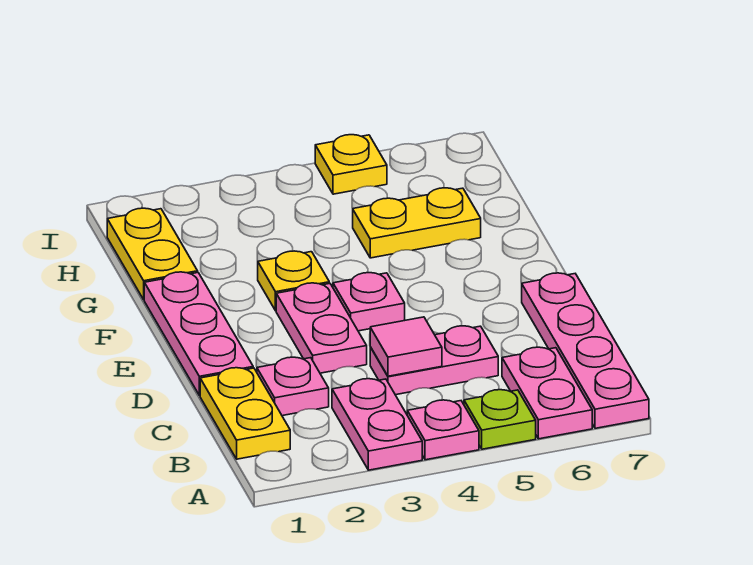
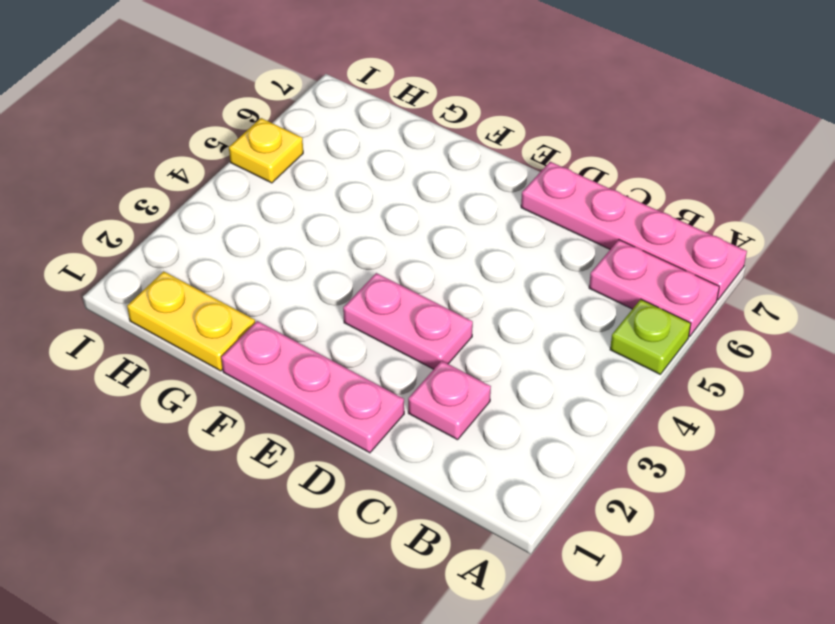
none -> pink 1x2 plate [332,379,422,470]
none -> pink 1x1 plate [407,400,479,460]
none -> yellow 1x2 plate [200,368,290,459]

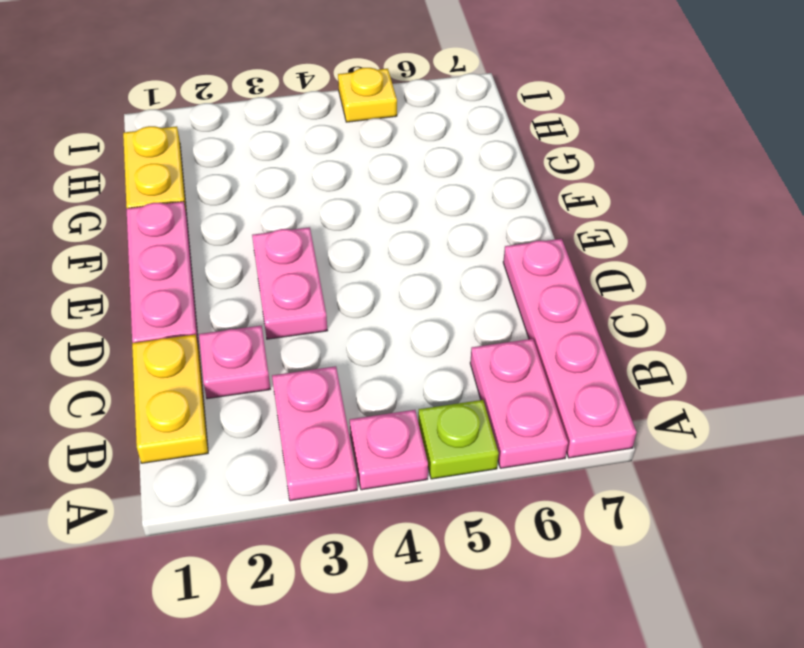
none -> pink 1x2 plate [370,326,498,395]
none -> pink 1x1 plate [333,273,405,331]
none -> yellow 1x1 plate [258,251,329,311]

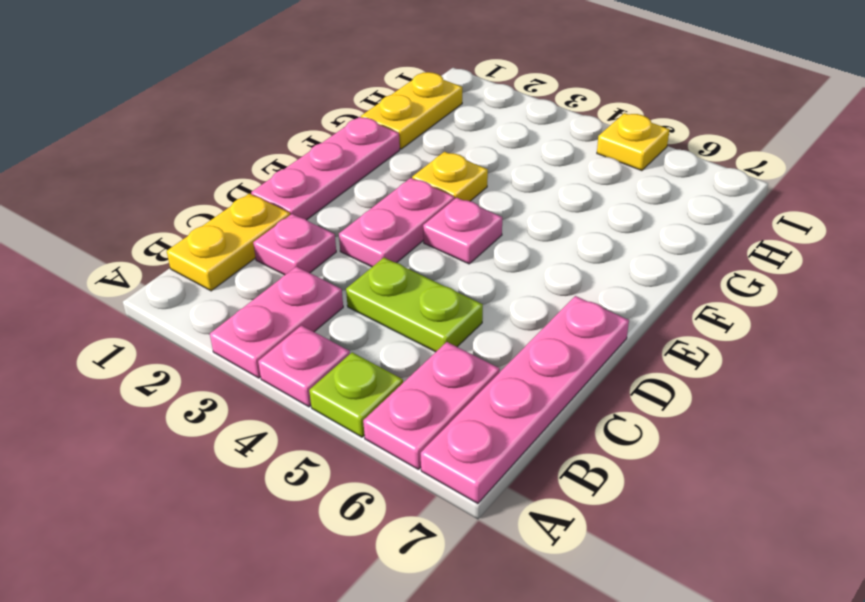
lime 1x2 plate [346,258,483,352] -> pink 1x2 plate [370,326,498,395]
none -> yellow 1x2 plate [353,188,481,258]
none -> pink 1x1 tile [370,317,442,376]

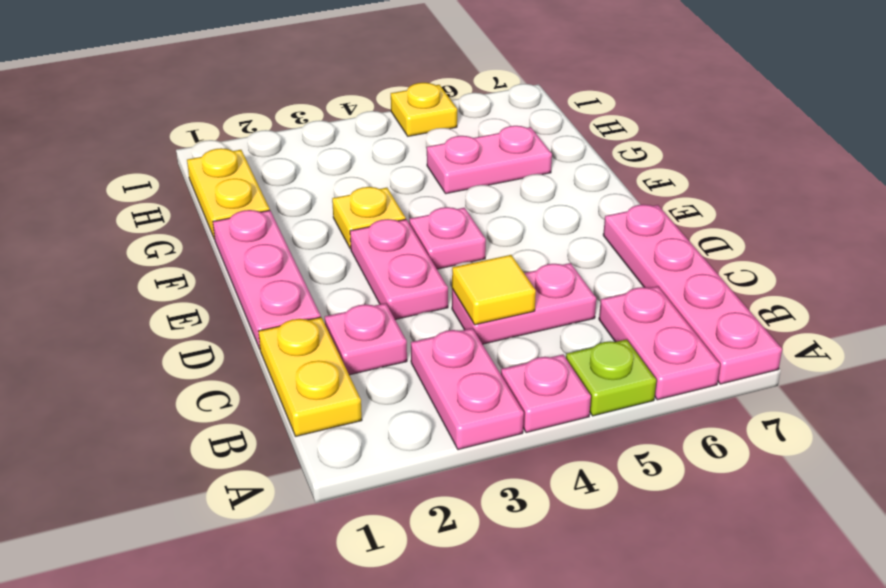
yellow 1x1 tile [452,255,536,325] -> pink 1x1 tile [370,317,442,376]
pink 1x2 plate [427,126,552,194] -> yellow 1x2 plate [353,188,481,258]

